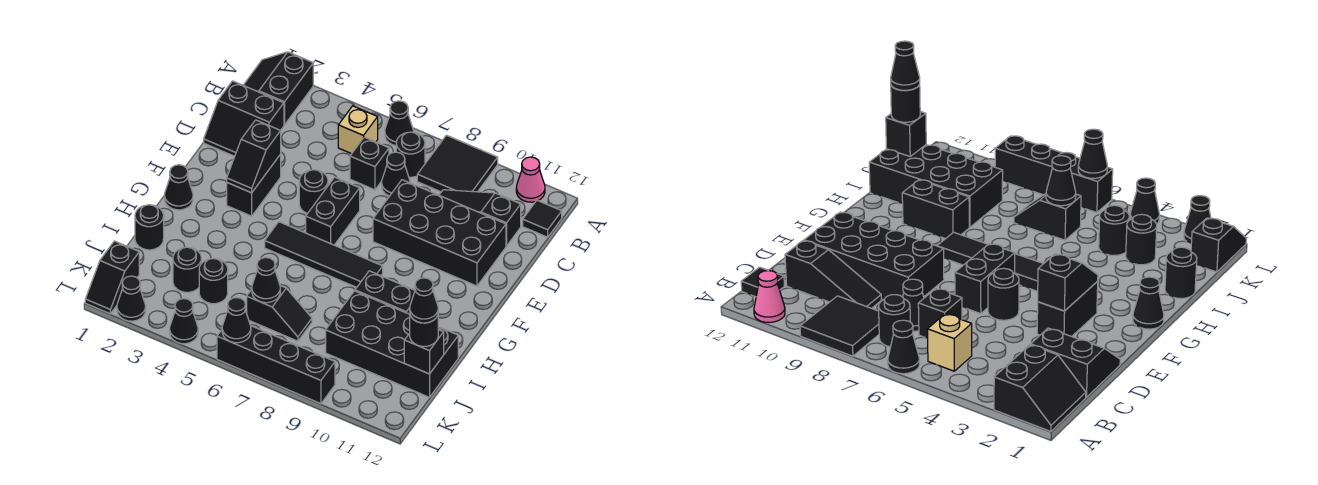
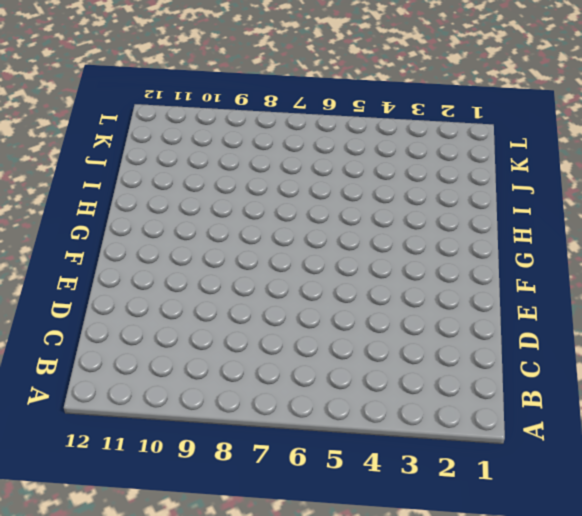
none -> black 2x2 slope [243,52,313,125]
none -> black 1x1 cone [385,101,413,146]
none -> black 2x2 tile [417,135,498,192]
none -> pink 1x1 cone [516,157,545,202]

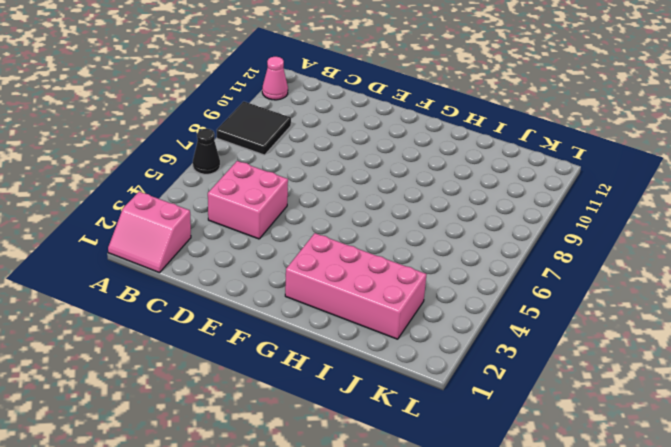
pink 2x2 slope [108,192,191,273] -> black 2x2 slope [243,52,313,125]
pink 2x2 brick [208,161,288,239] -> none
pink 2x4 brick [285,233,427,339] -> black 1x1 round brick [173,247,201,292]
none -> tan 1x1 brick [338,106,378,154]
none -> black 1x1 round brick [396,132,425,177]
none -> black 1x1 tile [523,200,562,237]
none -> black 2x2 slope [204,81,284,156]

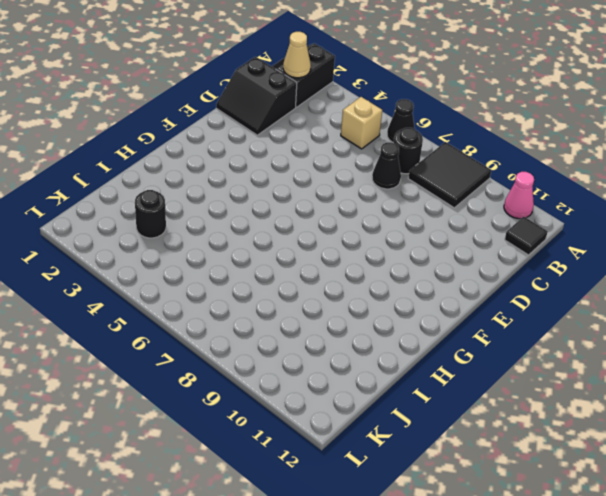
tan 1x1 cone [283,32,311,78] -> none
none -> black 1x1 brick [350,137,389,190]
none -> black 1x3 slope [439,190,521,246]
none -> black 2x4 brick [373,180,506,286]
none -> black 1x2 brick [227,154,281,216]

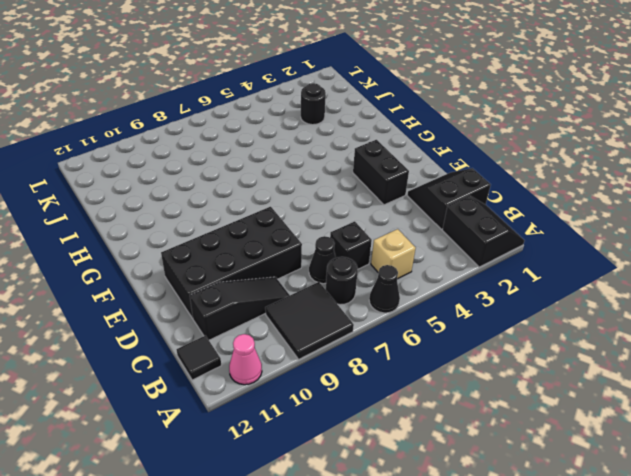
none -> black 1x1 round brick [299,170,328,214]
none -> black 1x2 brick [306,177,360,245]
none -> black 1x1 cone [165,165,193,210]
none -> black 1x4 tile [265,222,383,287]

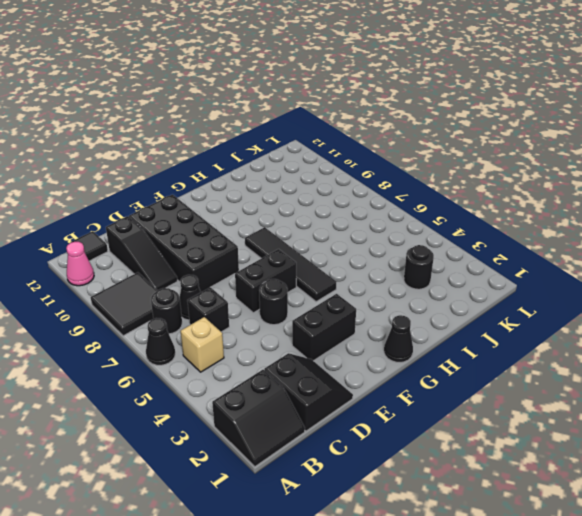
none -> black 1x2 brick [355,271,415,314]
none -> black 1x1 round brick [135,205,164,250]
none -> black 2x4 brick [326,291,458,397]
none -> black 1x1 round brick [199,259,228,304]

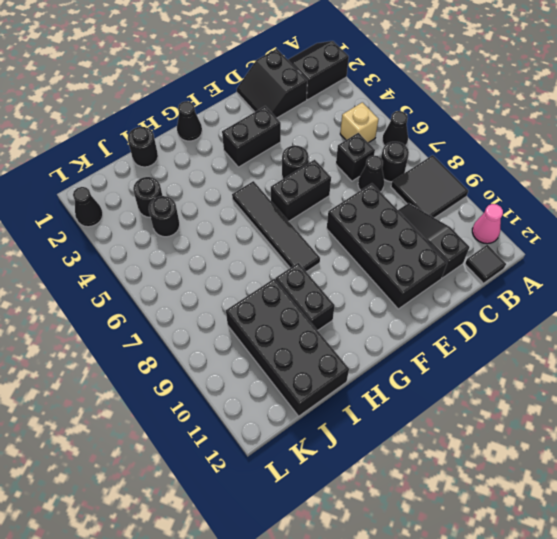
none -> black 1x2 slope [247,286,312,341]
none -> black 1x2 slope [85,241,139,314]
none -> black 1x1 cone [170,299,198,344]
none -> black 1x4 brick [217,326,335,404]

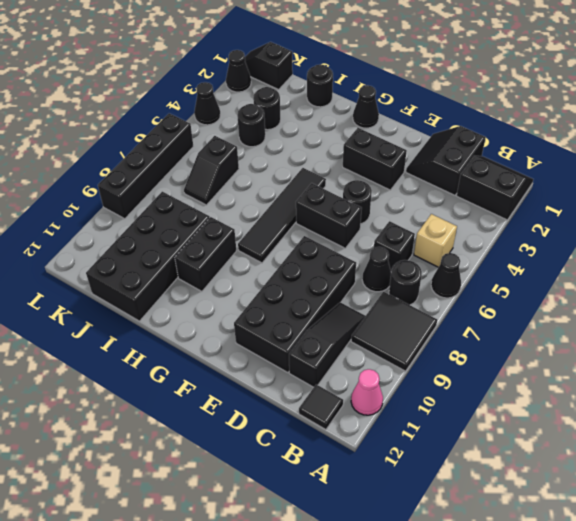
none -> black 1x2 slope [227,120,281,193]
none -> black 1x1 cone [252,258,280,303]
none -> black 1x1 brick [404,330,444,374]
none -> black 1x1 cone [222,298,251,343]

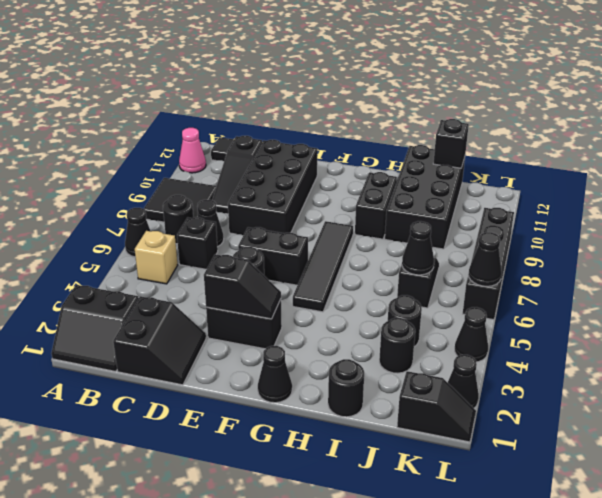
none -> black 1x1 round brick [410,316,438,346]
none -> black 1x1 cone [410,278,438,323]

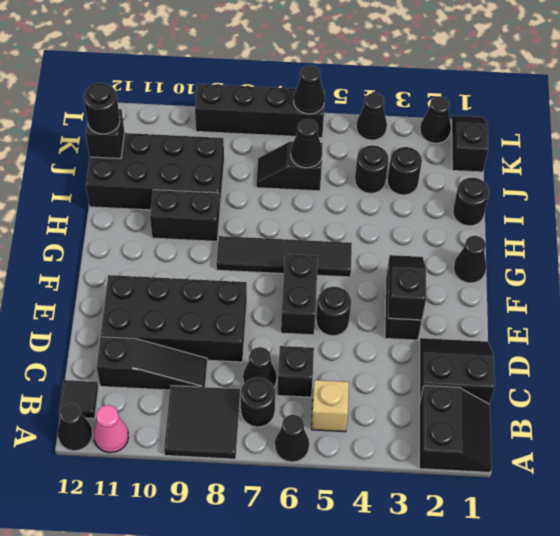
black 1x1 cone [57,403,93,451] -> black 1x1 cone moved to [410,278,438,323]

